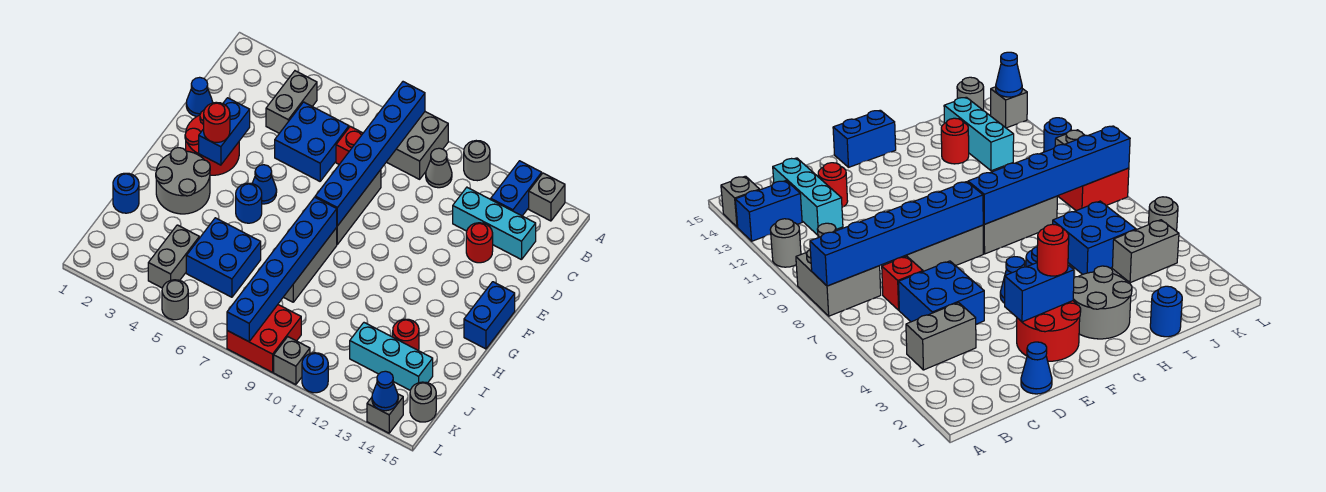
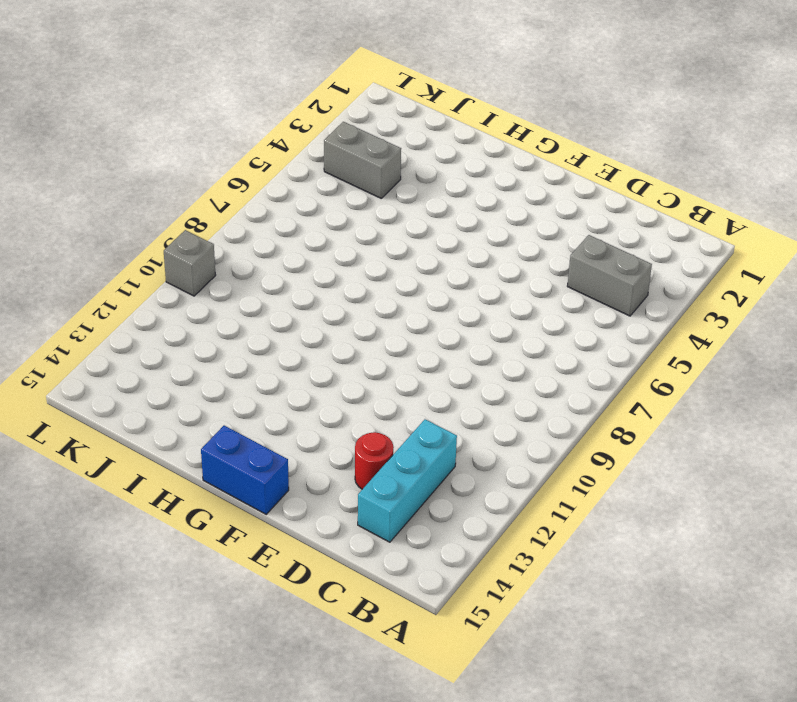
none -> grey 2x2 brick [387,112,448,179]
none -> grey 1x1 round brick [464,141,490,181]
none -> blue 1x2 brick [491,161,542,216]
none -> grey 1x1 brick [529,173,565,221]

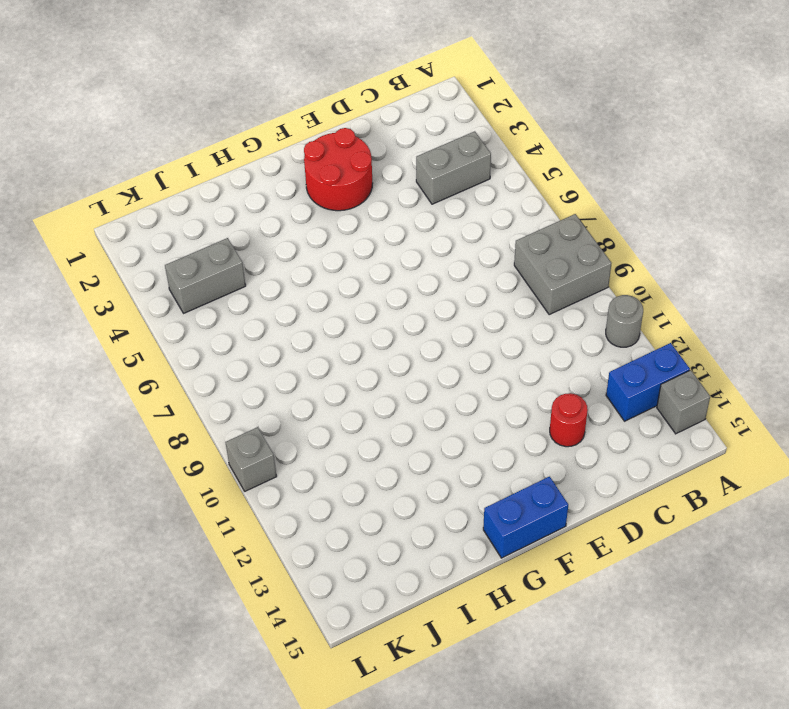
none -> grey 1x1 cone [426,148,452,188]
none -> blue 2x2 brick [275,102,349,181]
none -> red 1x1 brick [336,126,363,164]
none -> cyan 1x3 brick [453,187,536,260]

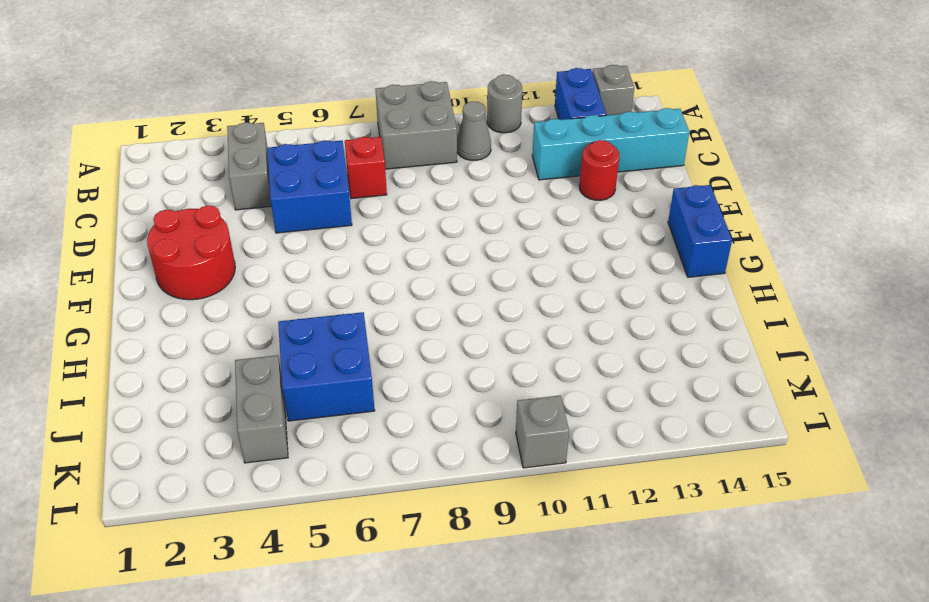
cyan 1x4 brick [532,108,689,180] -> cyan 1x3 brick [453,187,536,260]
none -> blue 1x1 cone [186,77,213,116]
none -> grey 1x3 brick [336,170,381,244]
none -> blue 1x1 cone [252,165,277,204]
none -> grey 2x2 round brick [156,148,210,214]

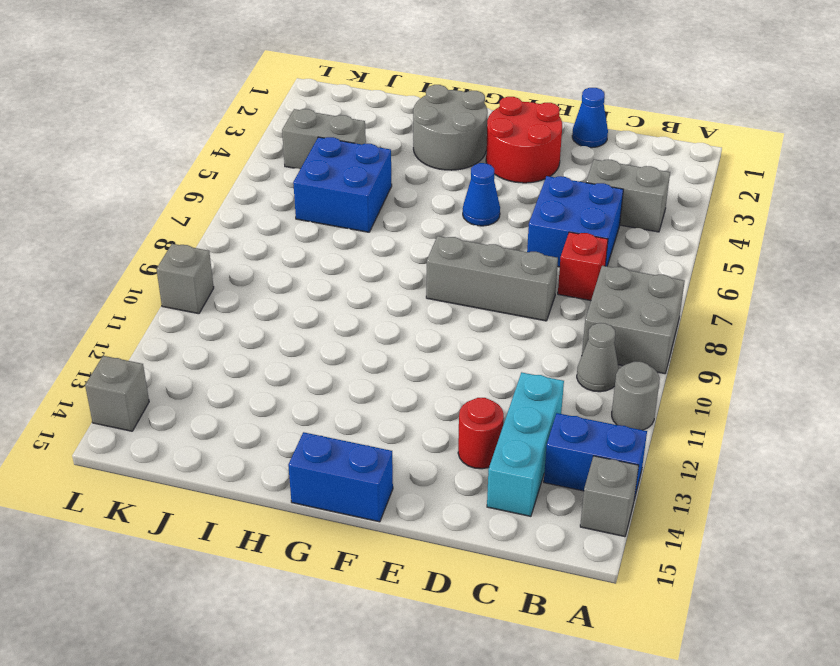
none -> blue 1x1 round brick [236,183,262,223]
none -> grey 1x3 brick [284,228,337,302]
none -> blue 1x1 round brick [113,173,139,213]
none -> red 1x1 round brick [393,319,419,351]

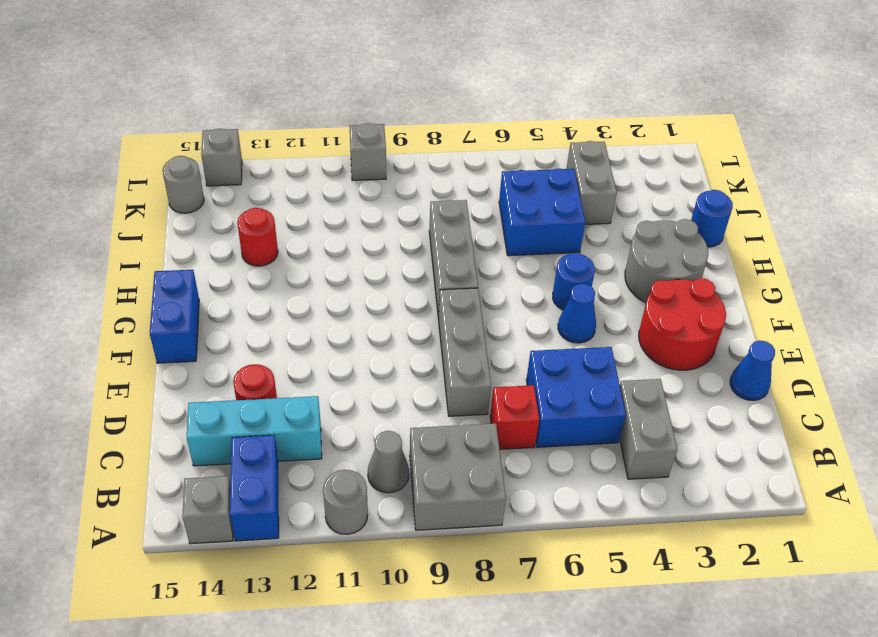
none -> cyan 1x3 brick [350,323,433,390]
none -> red 2x2 brick [227,305,301,372]
none -> grey 1x1 round brick [162,280,188,320]
none -> blue 1x1 round brick [302,353,328,393]

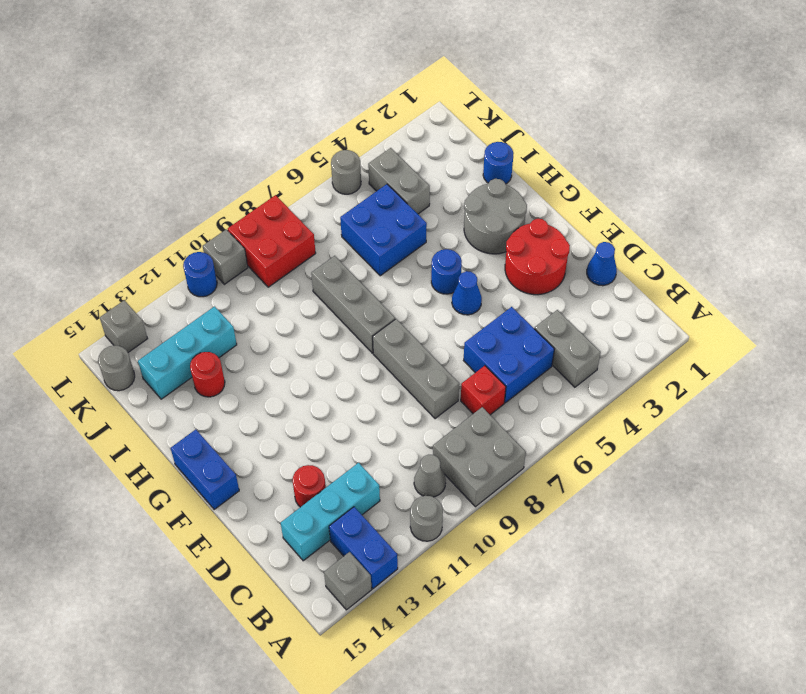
none -> blue 1x6 brick [315,82,425,226]
none -> blue 1x2 brick [199,98,250,165]
none -> blue 1x6 brick [227,197,337,342]
none -> blue 1x1 cone [372,371,398,411]

